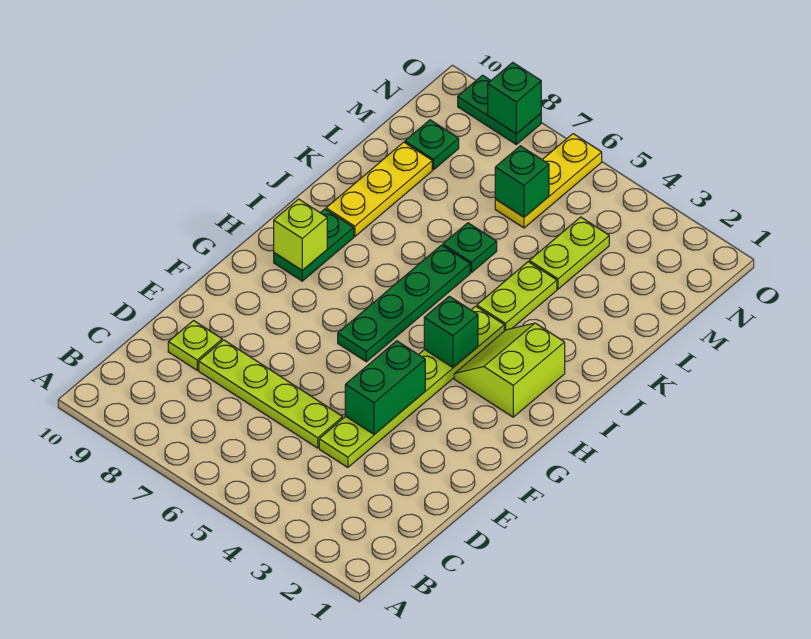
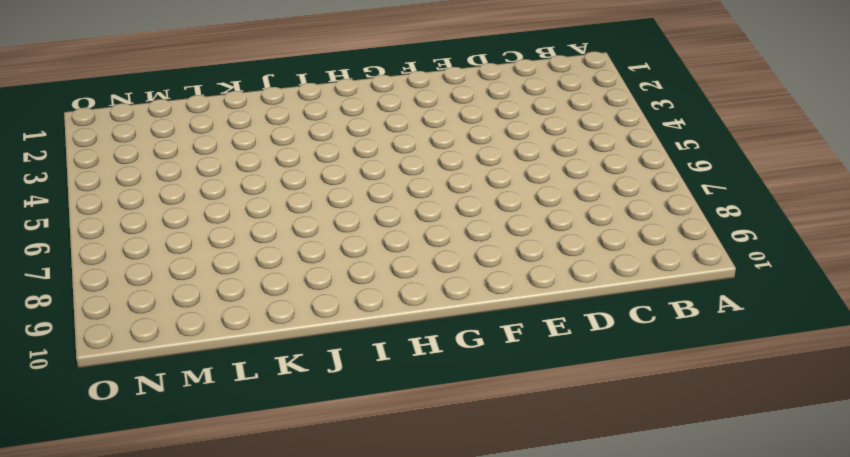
none -> lime 1x6 plate [319,306,504,467]
none -> lime 1x4 plate [199,340,343,448]
none -> lime 1x1 plate [168,321,222,370]

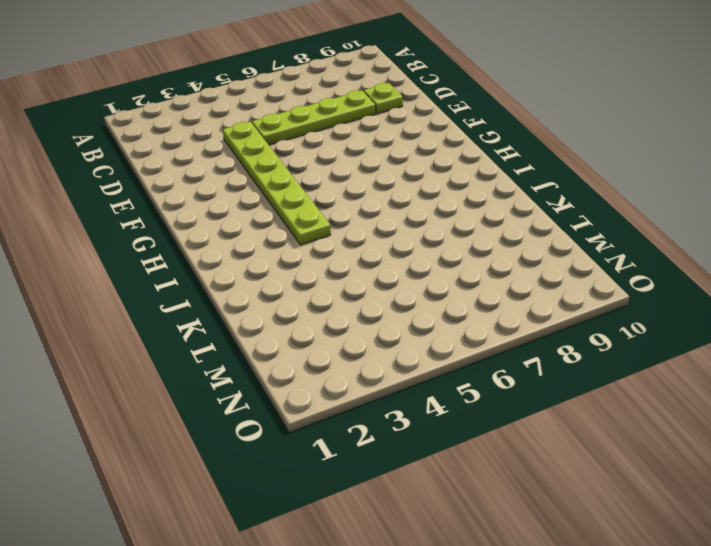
none -> green 1x4 plate [338,245,470,362]
none -> lime 2x2 slope [454,323,565,417]
none -> green 1x2 plate [274,209,354,281]

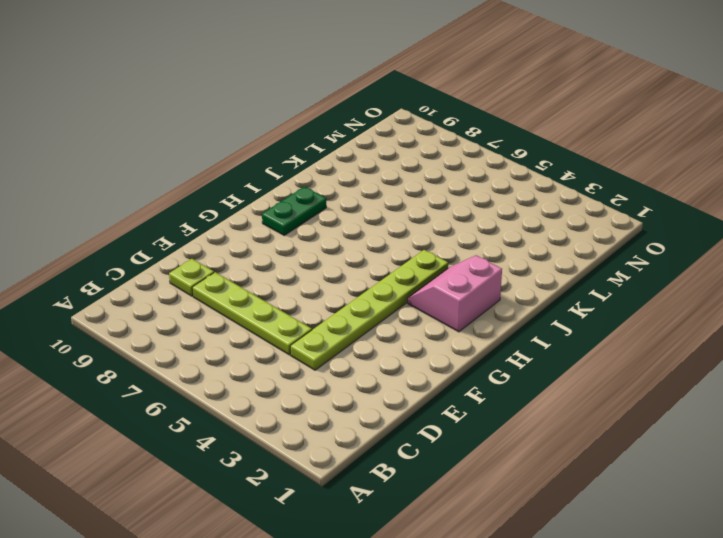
pink 2x2 slope [408,255,502,332] -> lime 2x2 slope [454,323,565,417]
none -> green 1x4 plate [338,245,470,362]
none -> lime 1x2 plate [477,262,557,331]
none -> yellow 1x3 plate [326,142,432,237]

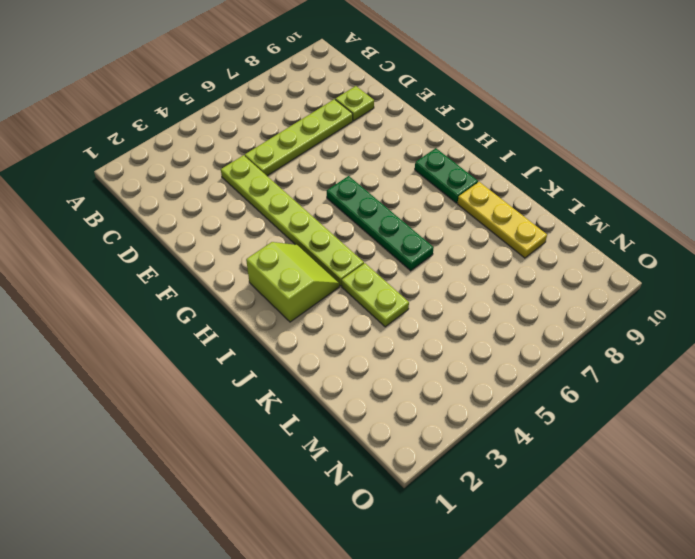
none -> green 1x1 plate [443,223,497,273]
none -> lime 1x2 plate [529,217,609,289]
none -> yellow 1x3 plate [495,134,602,228]

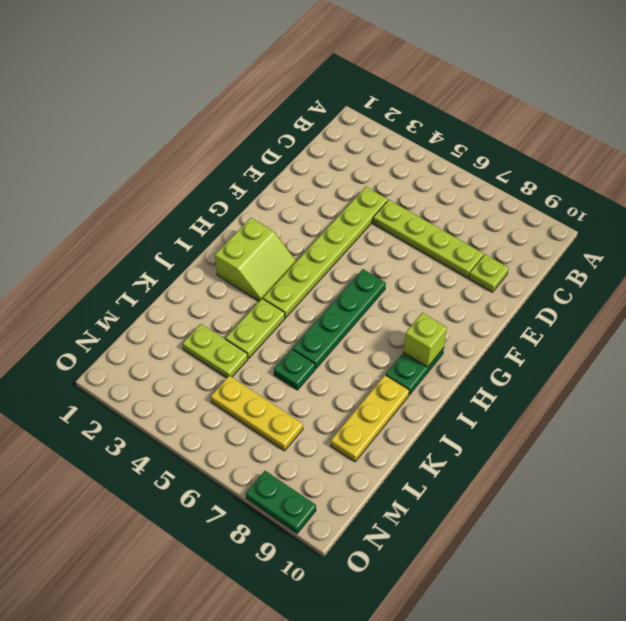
lime 1x2 plate [182,324,248,378] -> lime 1x2 plate turned to [529,217,609,289]
yellow 1x3 plate [211,376,303,451] -> yellow 1x3 plate turned to [495,134,602,228]
none -> green 1x1 plate [405,120,459,170]
none -> green 1x2 brick [345,341,425,434]
none -> green 1x1 brick [424,296,478,367]

